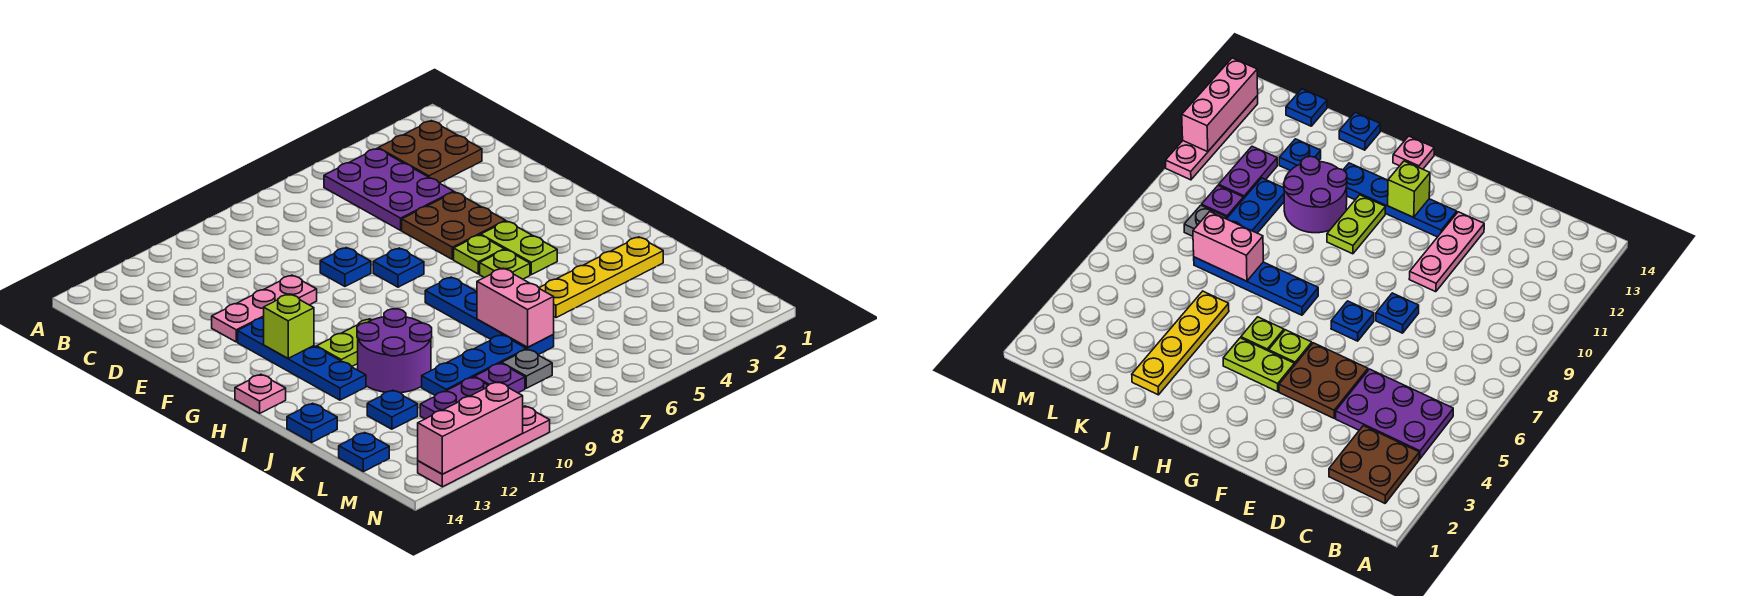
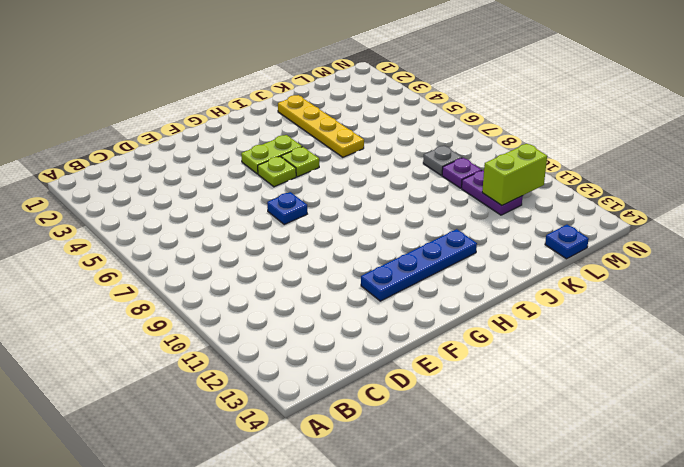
lime 1x2 brick [482,144,547,205] -> none
none -> brown 2x2 plate [378,121,482,183]
none -> purple 2x3 plate [324,148,454,230]
none -> brown 2x2 plate [402,192,505,259]

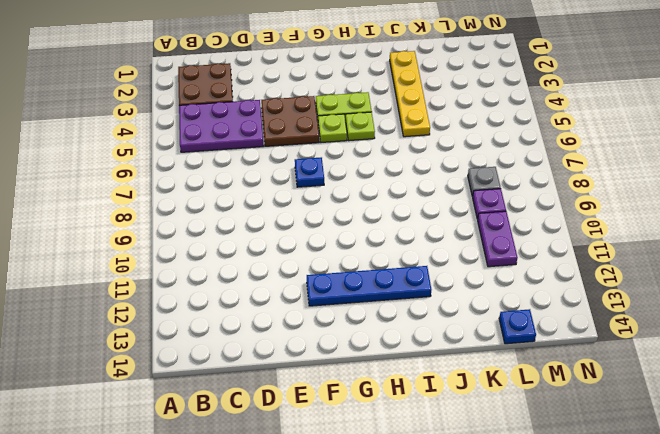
none -> blue 1x1 plate [320,248,371,286]
none -> pink 1x3 plate [212,275,317,342]
none -> blue 1x4 plate [425,277,554,355]

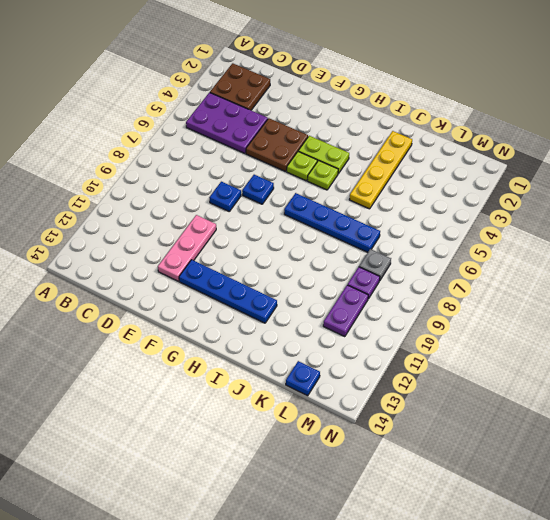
none -> lime 1x2 plate [317,319,371,366]
none -> pink 1x1 plate [235,374,286,413]
none -> purple 2x2 round brick [357,309,432,393]

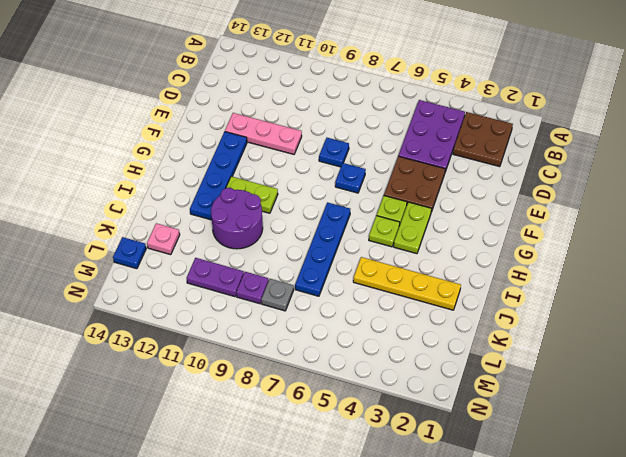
pink 1x1 plate [147,223,180,255] -> pink 1x1 plate moved to [235,374,286,413]
none -> blue 1x1 plate [287,403,337,442]
none -> blue 1x3 plate [422,335,526,395]
none -> blue 1x1 plate [367,390,418,429]

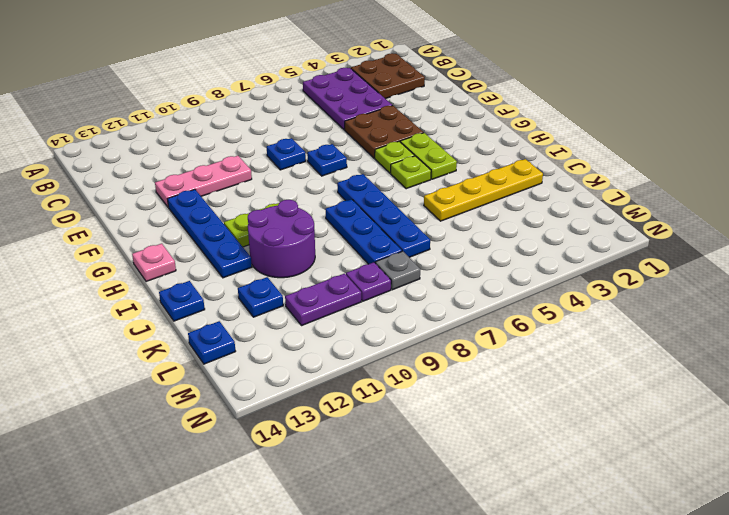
blue 1x3 plate [325,199,402,264] -> blue 1x3 plate turned to [422,335,526,395]
none -> pink 1x4 plate [418,406,550,487]
none -> lime 1x1 brick [264,294,314,358]
none -> pink 1x2 brick [477,268,554,347]

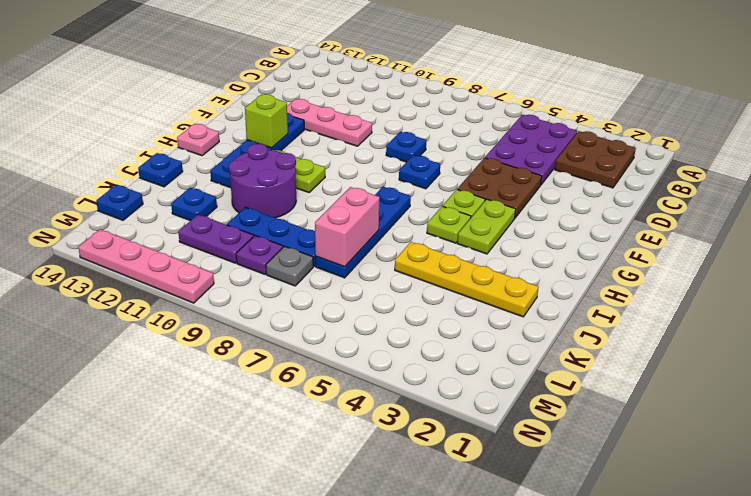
none -> pink 1x3 brick [418,382,523,474]

